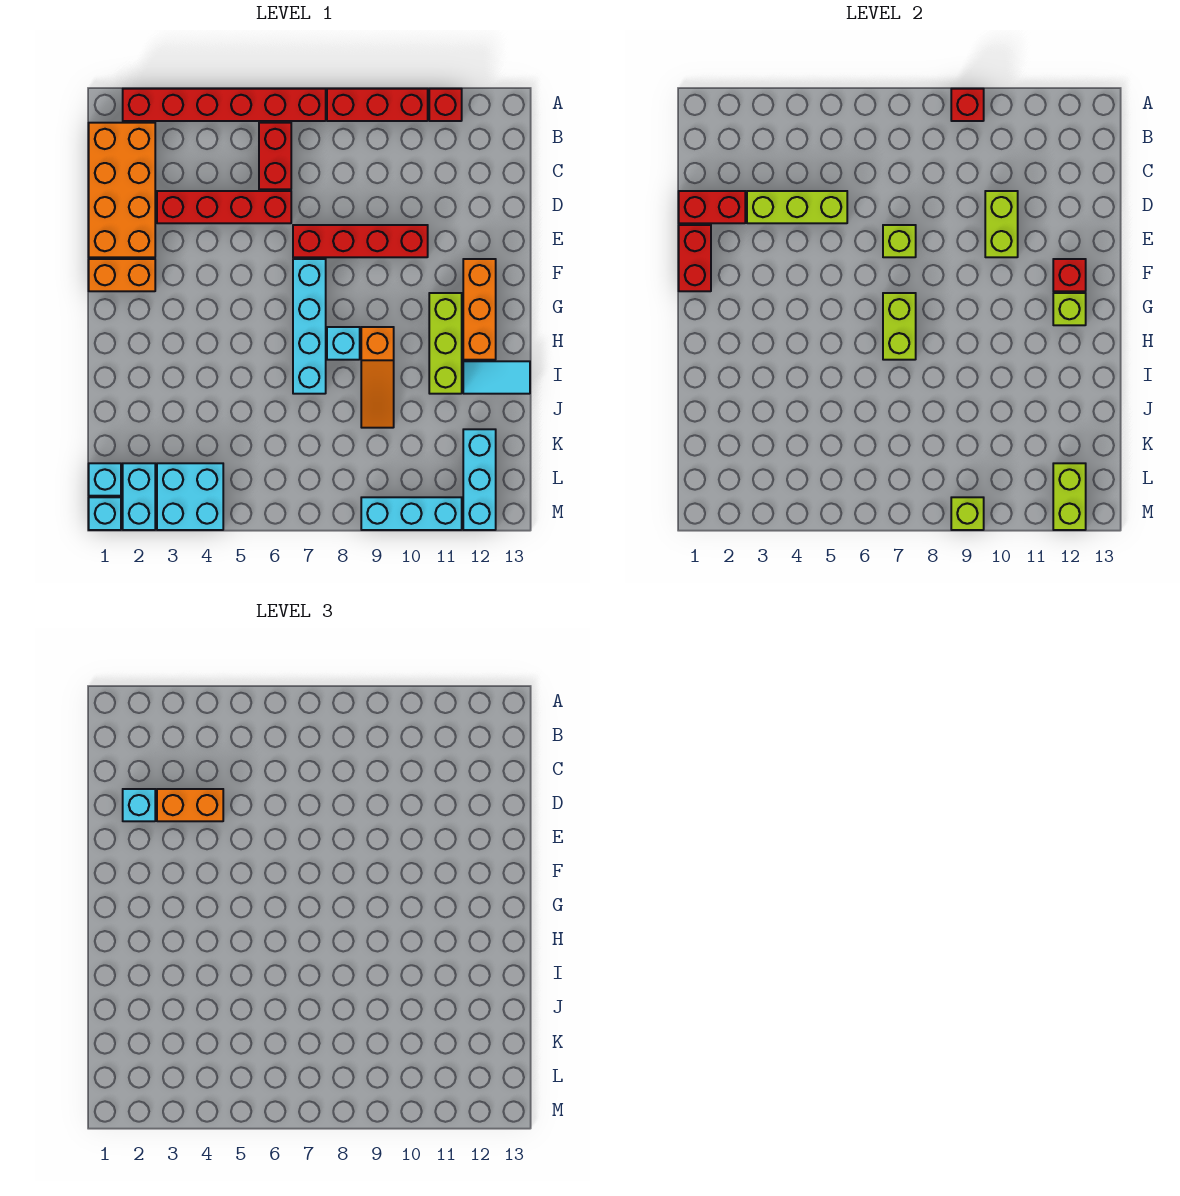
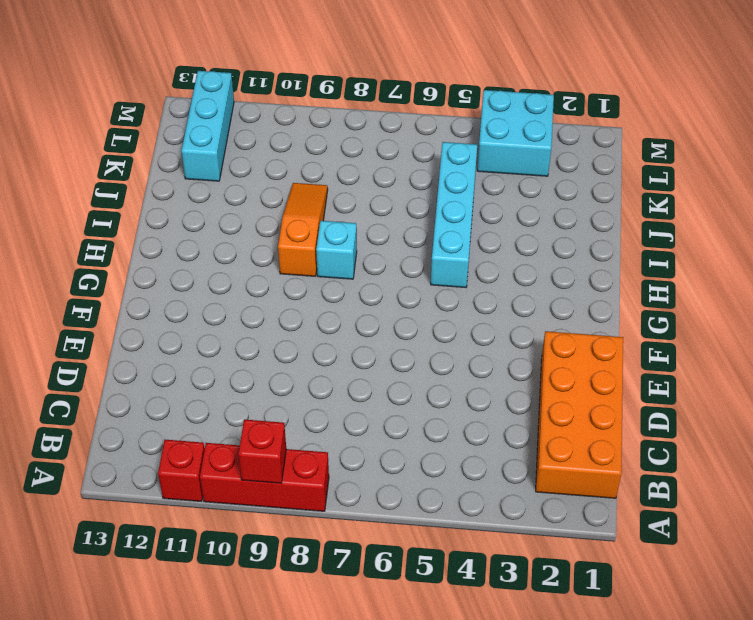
cyan 1x4 brick [431,142,477,288] -> cyan 1x4 brick moved to [293,259,326,394]
none -> red 1x6 brick [123,89,326,121]
none -> red 1x2 brick [259,123,291,189]
none -> red 1x4 brick [157,191,291,223]
none -> red 1x4 brick [293,225,428,257]

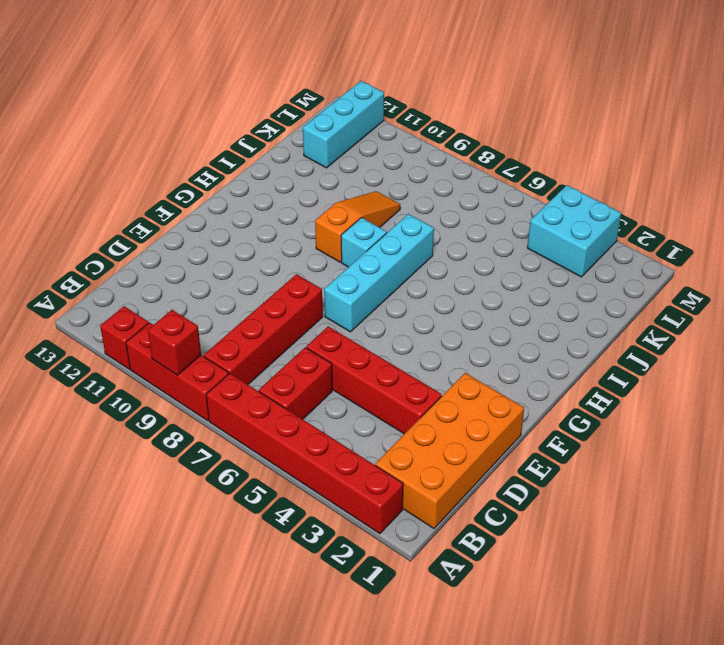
red 1x4 brick [204,274,323,384] -> red 1x4 brick turned to [293,225,428,257]
none -> orange 1x2 brick [89,259,155,291]
none -> orange 1x3 brick [463,259,496,360]
none -> lime 1x3 brick [429,293,462,394]
none -> cyan 1x2 tile [463,361,530,394]

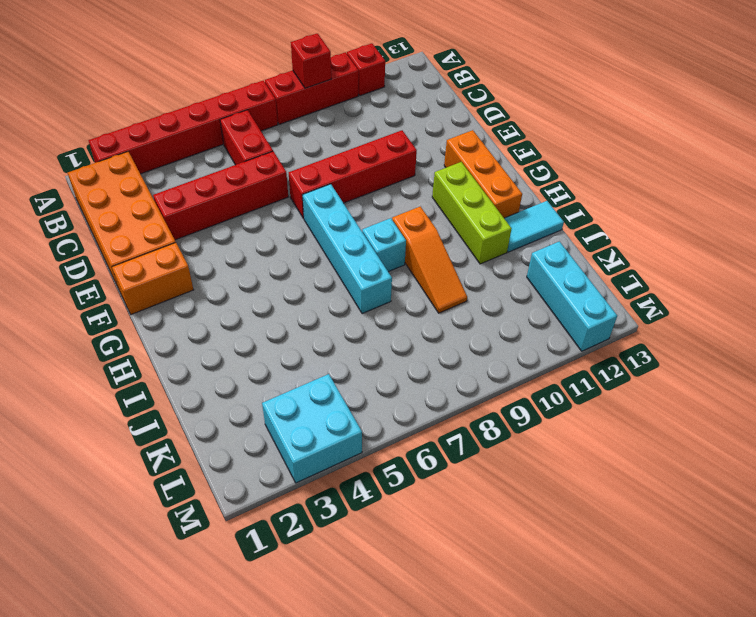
none -> cyan 1x1 brick [89,463,121,496]
none -> cyan 1x2 brick [123,463,155,530]
none -> cyan 1x1 brick [89,497,121,530]
none -> cyan 1x3 brick [361,497,462,530]

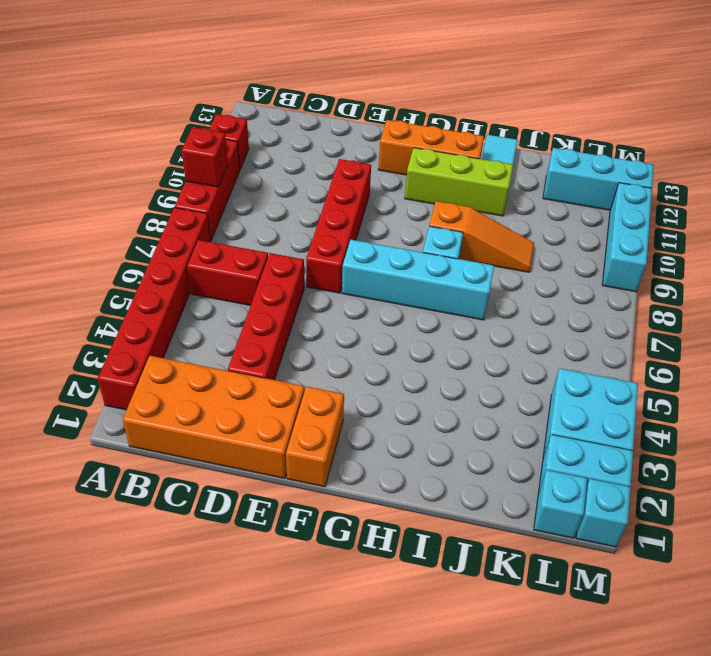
none -> red 1x2 brick [679,191,745,223]
none -> lime 1x3 brick [747,191,847,223]
none -> lime 1x2 brick [985,191,1018,257]
none -> red 1x2 brick [679,225,711,291]

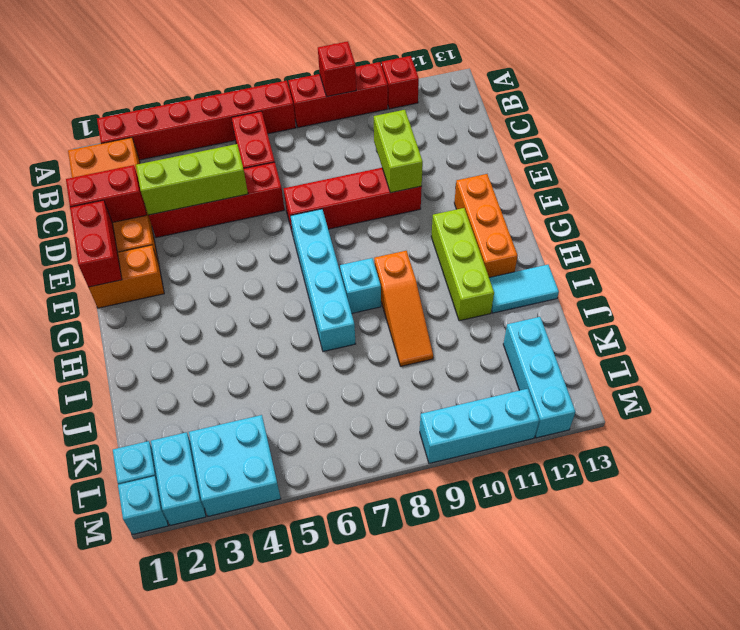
none -> lime 1x1 brick [883,225,916,257]
none -> red 1x1 brick [1053,259,1086,291]
none -> lime 1x2 brick [883,293,916,360]
none -> lime 1x1 brick [1053,293,1086,325]

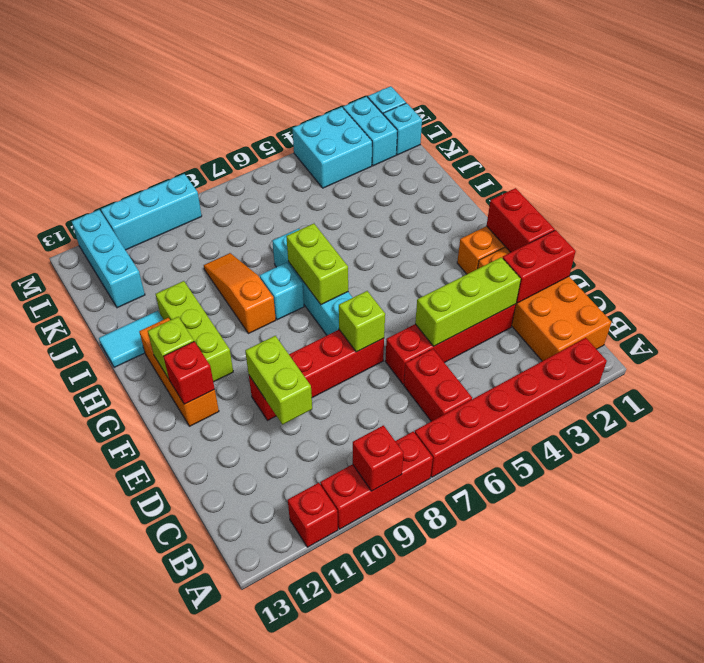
none -> lime 1x2 brick [1053,463,1086,530]
none -> lime 1x1 brick [951,497,984,530]
none -> cyan 1x1 brick [123,789,155,821]
none -> orange 1x2 brick [157,789,223,821]

